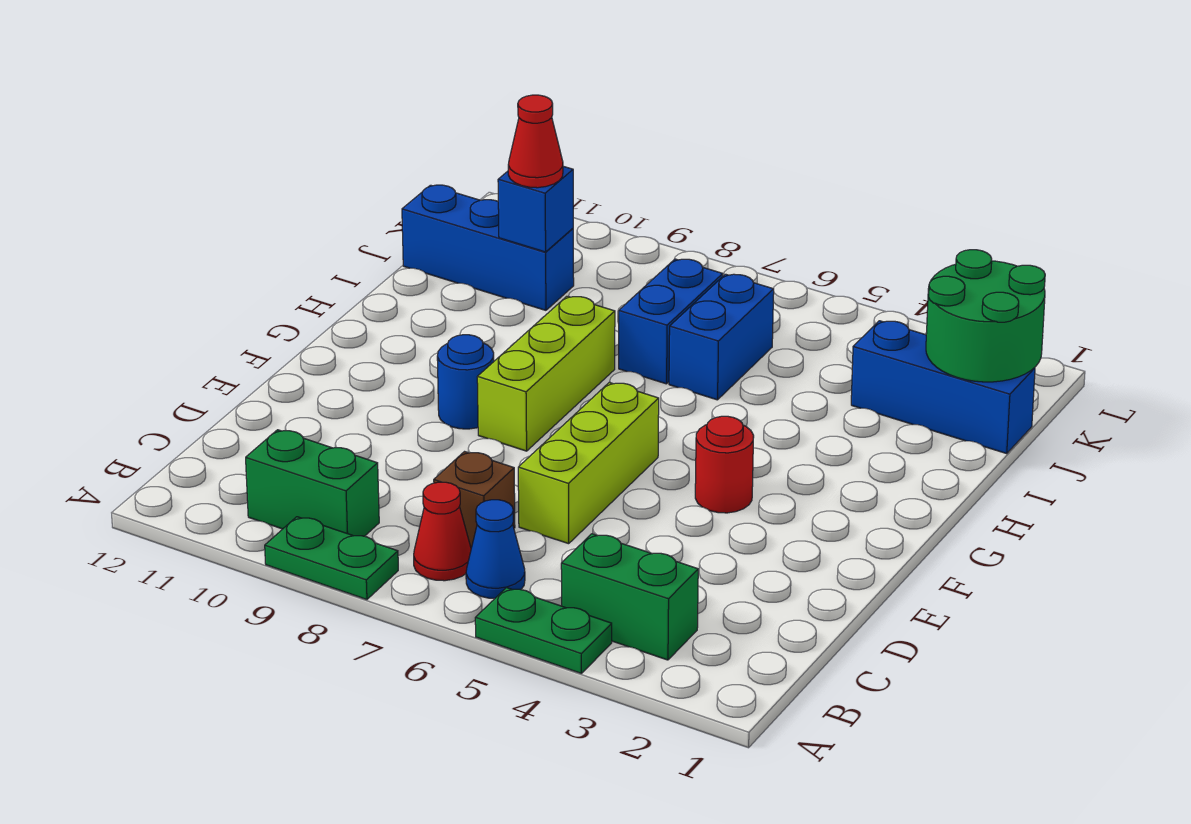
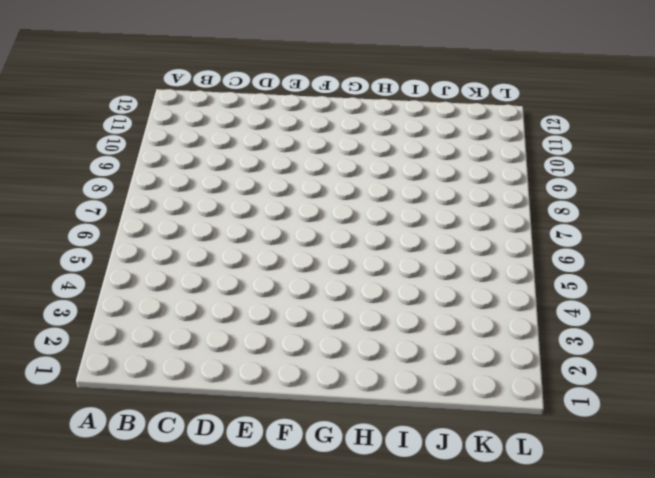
none -> green 1x2 plate [475,588,612,673]
none -> green 1x2 plate [265,517,398,600]
none -> green 1x2 brick [561,534,698,660]

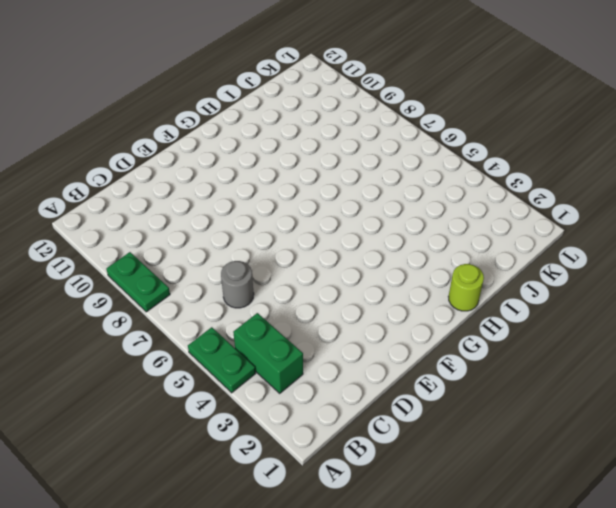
grey 1x1 round brick [221,261,254,308] -> none
lime 1x1 round brick [448,264,484,311] -> none
none -> blue 1x1 cone [466,500,525,598]
none -> red 1x1 cone [414,482,471,581]
none -> green 1x2 brick [246,430,379,536]

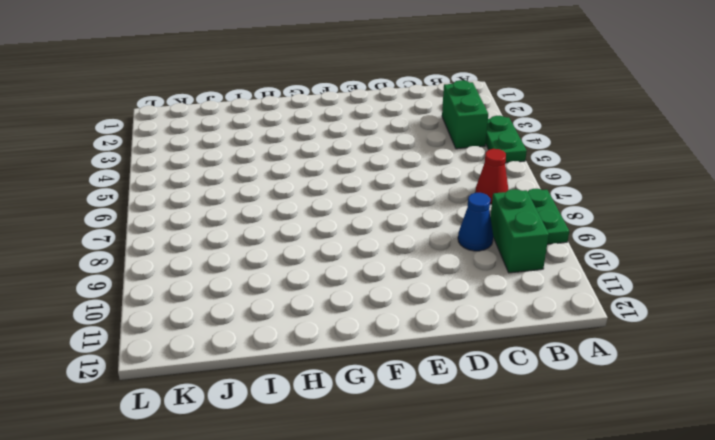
blue 1x1 cone [458,193,493,251] -> blue 1x1 cone moved to [466,500,525,598]
none -> brown 1x1 brick [434,452,515,548]
none -> lime 1x3 brick [518,382,659,544]
none -> red 1x1 round brick [695,416,754,513]

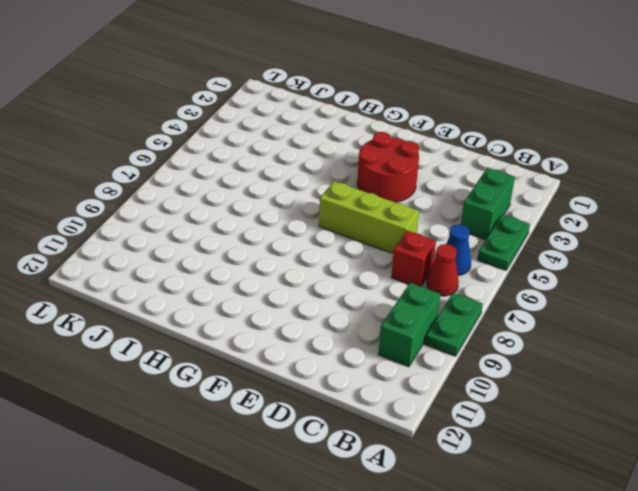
red 1x1 brick [391,231,436,286] -> brown 1x1 brick [434,452,515,548]
red 2x2 round brick [357,132,419,202] -> red 1x1 round brick [695,416,754,513]
none -> lime 1x3 brick [477,296,615,451]
none -> blue 1x1 round brick [437,335,494,429]
none -> blue 1x2 brick [669,274,774,400]

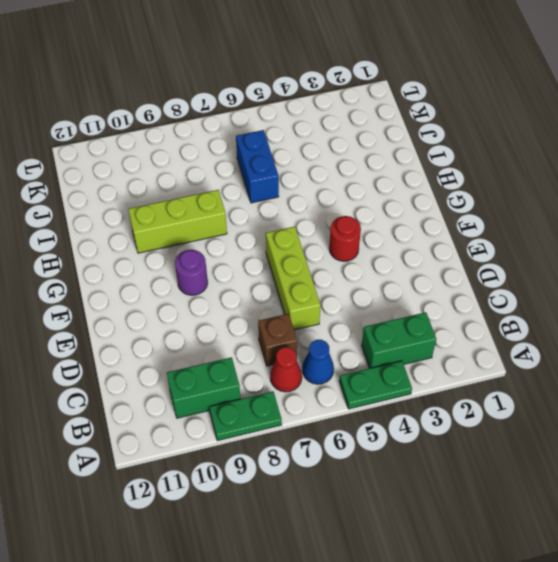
purple 1x1 round brick [175,250,208,295] -> blue 1x1 round brick [437,335,494,429]
lime 1x3 brick [128,190,227,253] -> lime 1x3 brick turned to [477,296,615,451]
none -> blue 1x2 brick [619,259,723,384]
none -> blue 1x3 brick [851,321,1035,453]
none -> blue 1x3 brick [402,185,574,310]

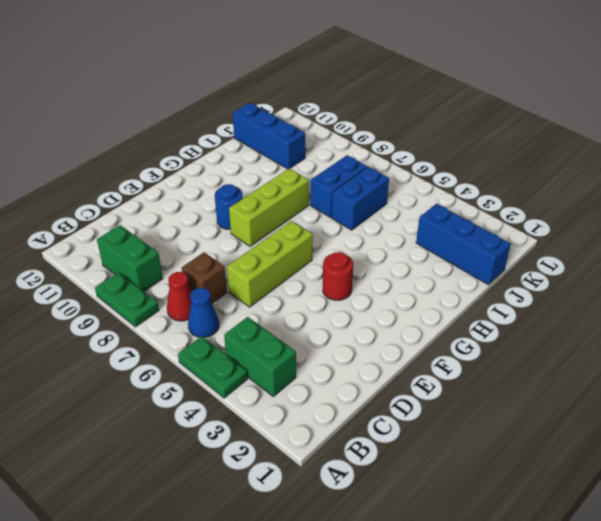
none -> green 2x2 round brick [926,250,1045,382]
none -> blue 1x1 brick [498,166,573,252]
none -> red 1x1 cone [508,95,563,188]

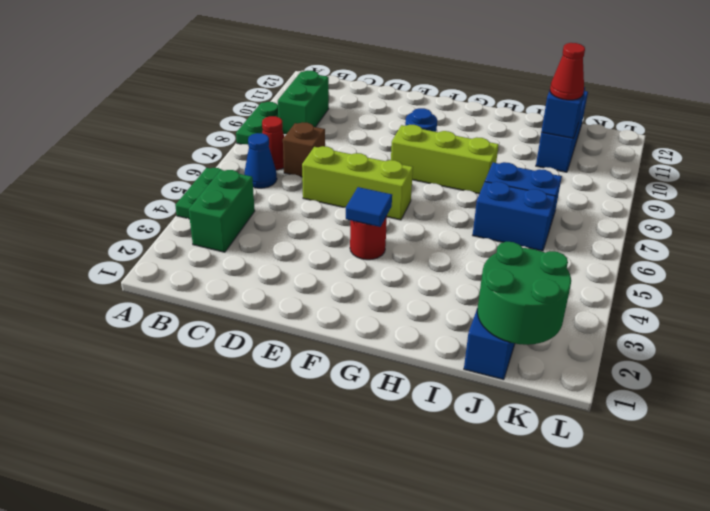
blue 1x1 tile [346,187,392,227] -> none

